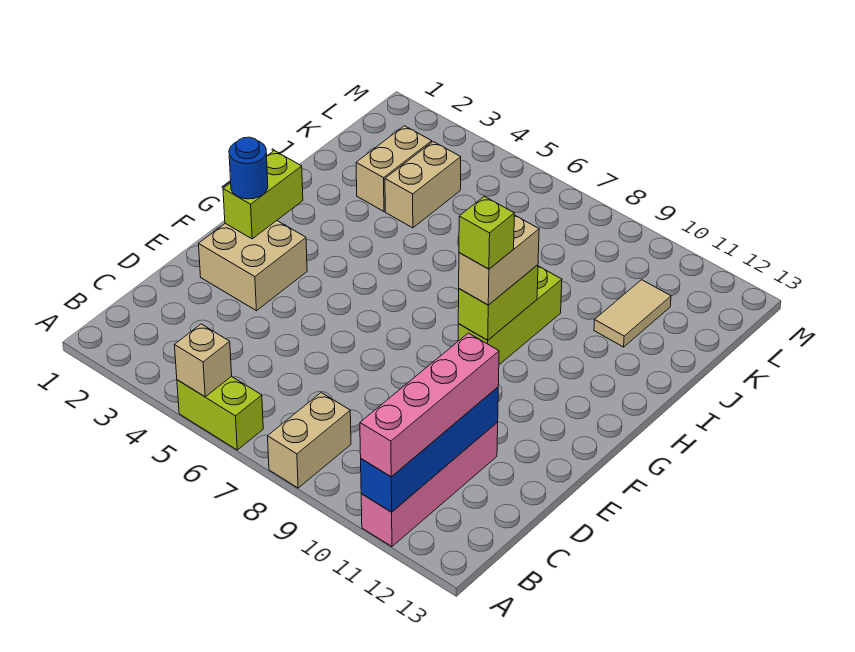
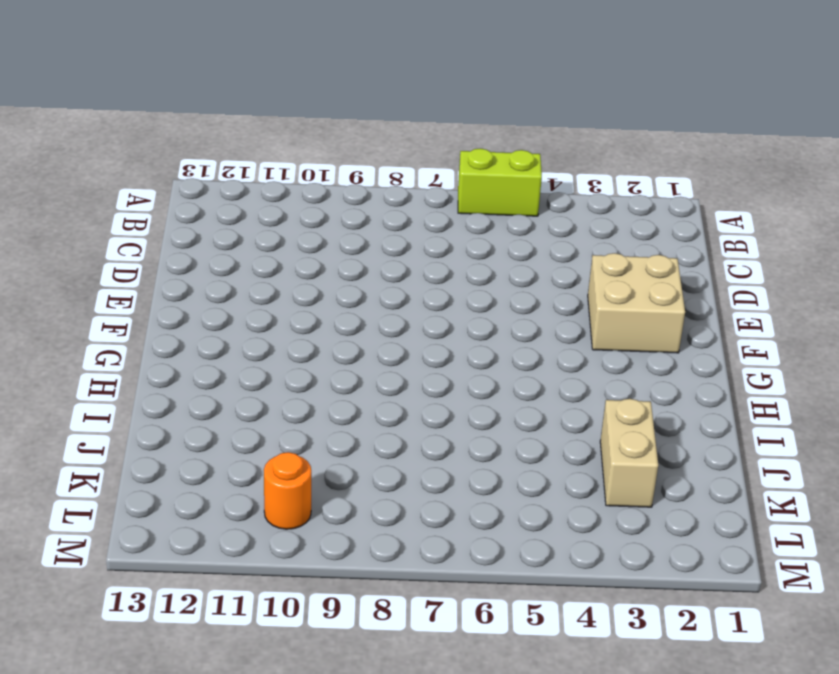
orange 1x1 round brick [264,452,311,529] -> none
none -> tan 1x2 brick [268,393,351,488]
none -> pink 1x4 brick [361,422,498,547]
none -> lime 1x3 brick [458,266,562,365]

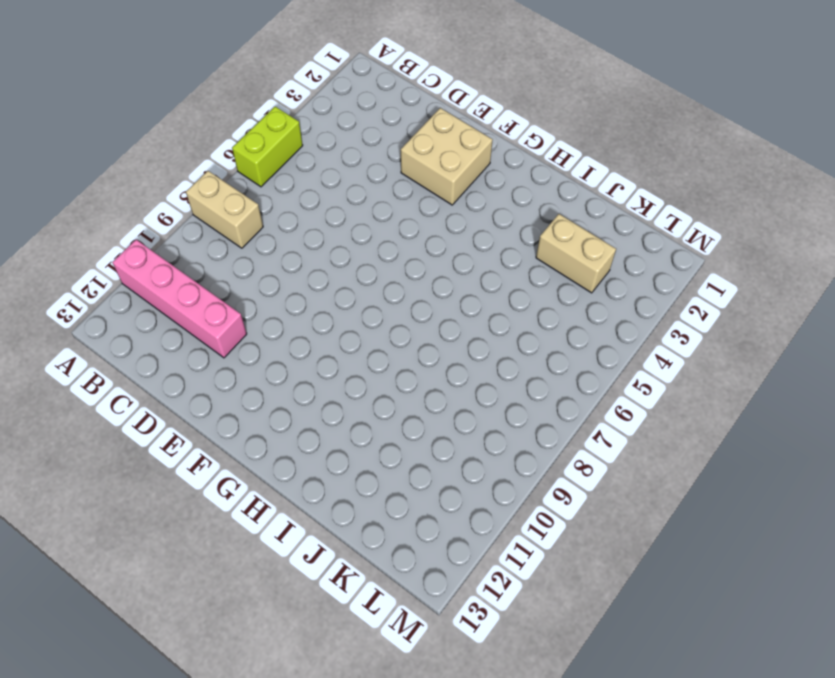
none -> lime 1x3 brick [458,266,562,365]
none -> tan 1x2 brick [385,142,461,228]
none -> tan 1x2 tile [594,280,671,347]

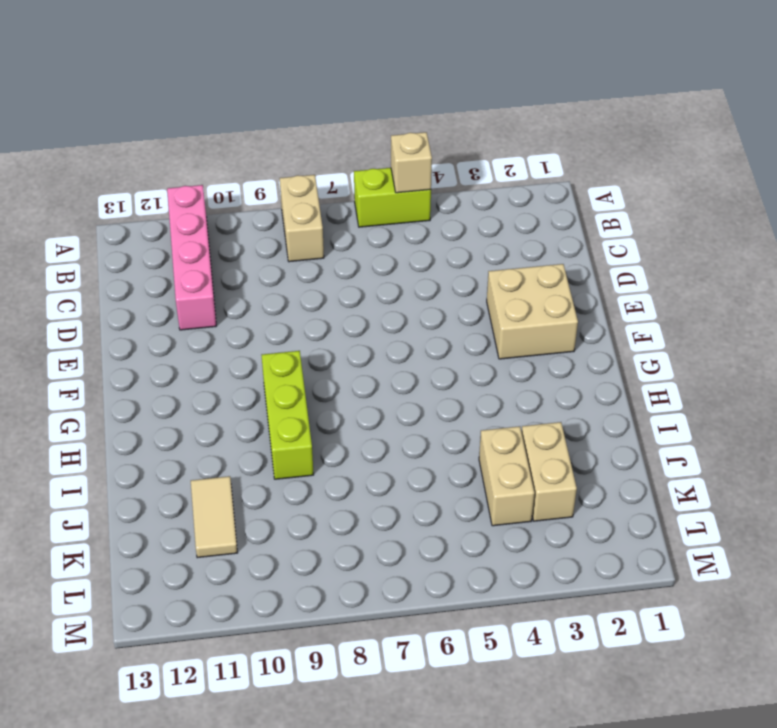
none -> blue 1x4 brick [361,387,498,512]
none -> lime 1x2 brick [223,151,303,239]
none -> lime 1x2 brick [458,265,538,340]

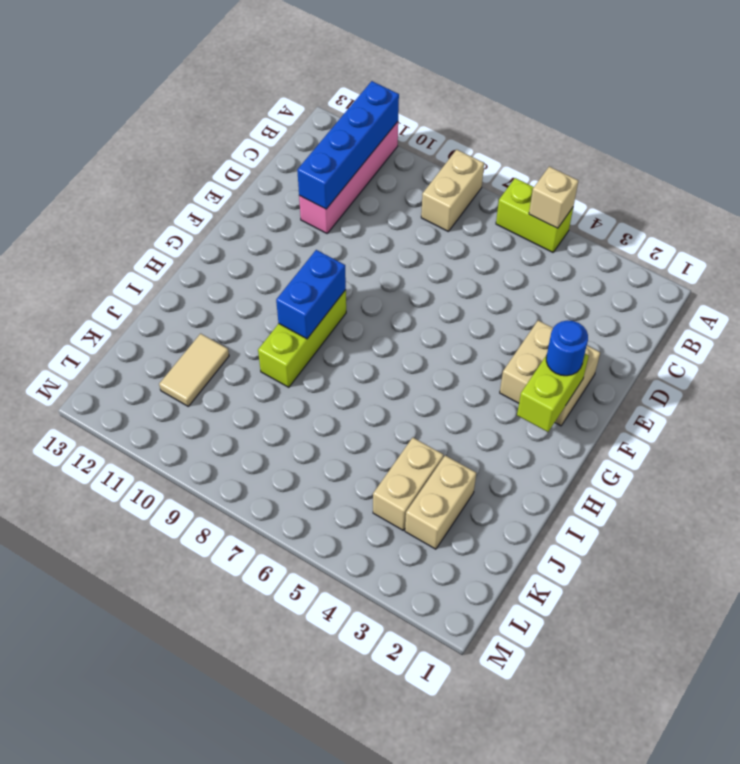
blue 1x2 brick [276,250,346,339] -> lime 1x2 brick [458,265,538,340]
none -> pink 1x4 brick [360,333,499,477]
none -> tan 1x2 brick [459,215,539,305]
none -> lime 1x1 brick [459,196,514,269]

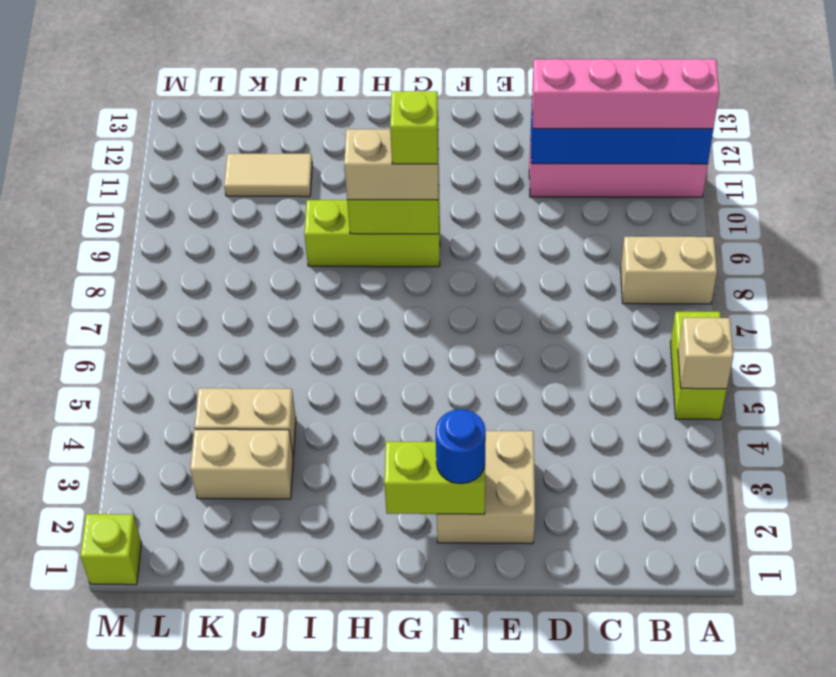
lime 1x1 brick [80,514,142,585] -> none

